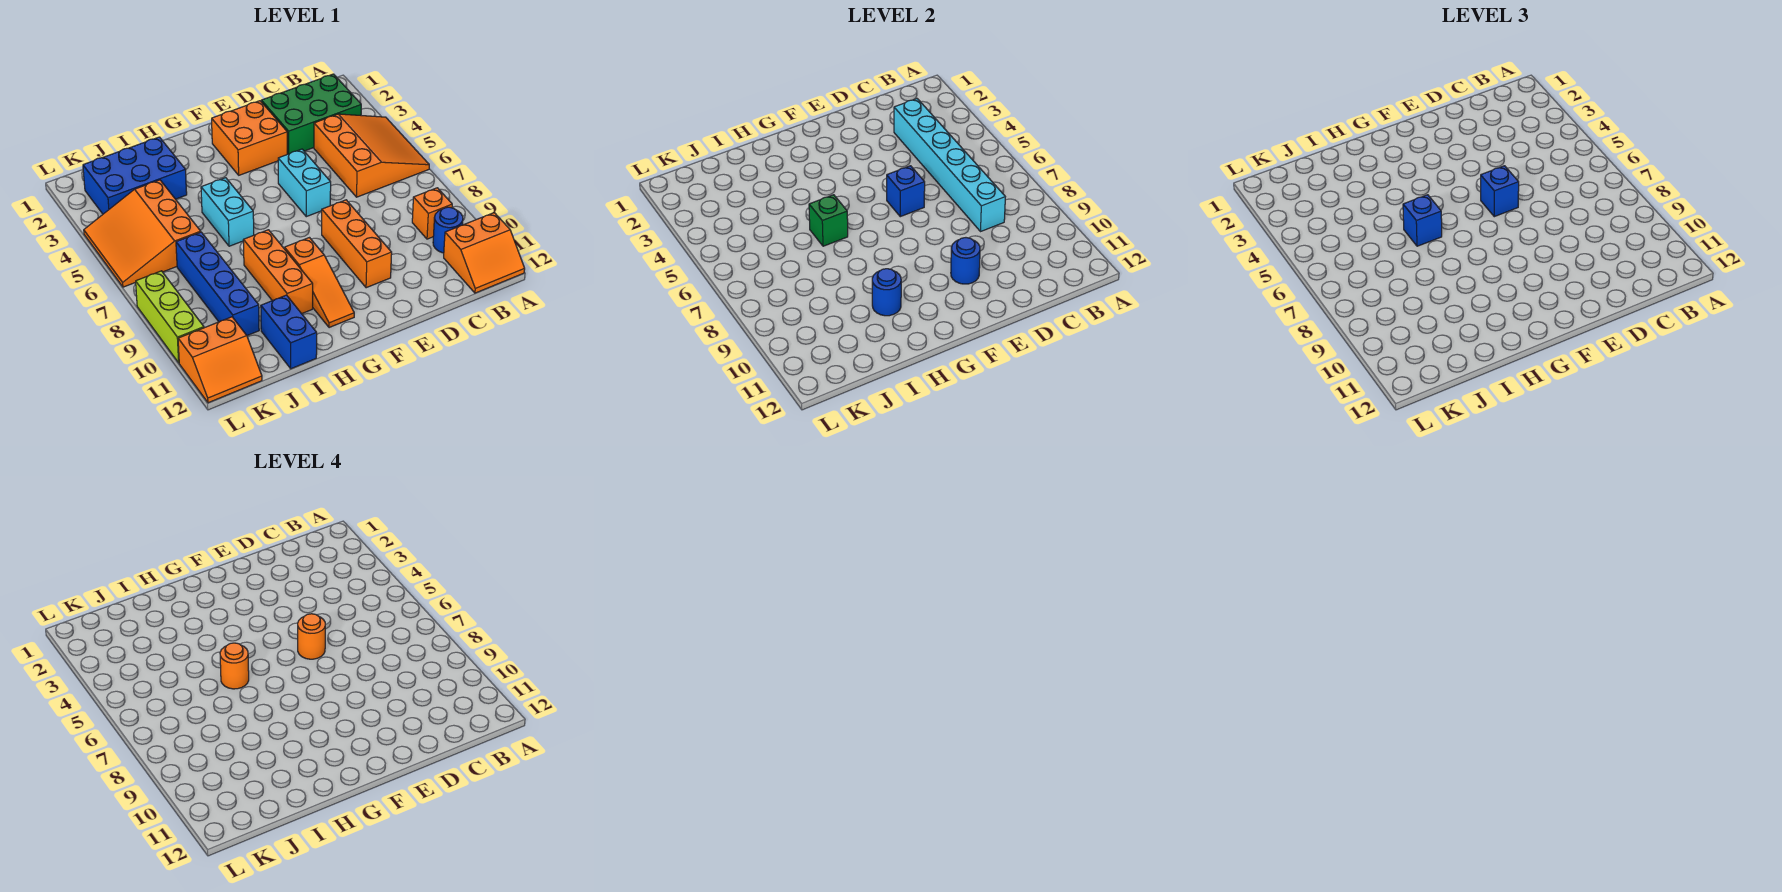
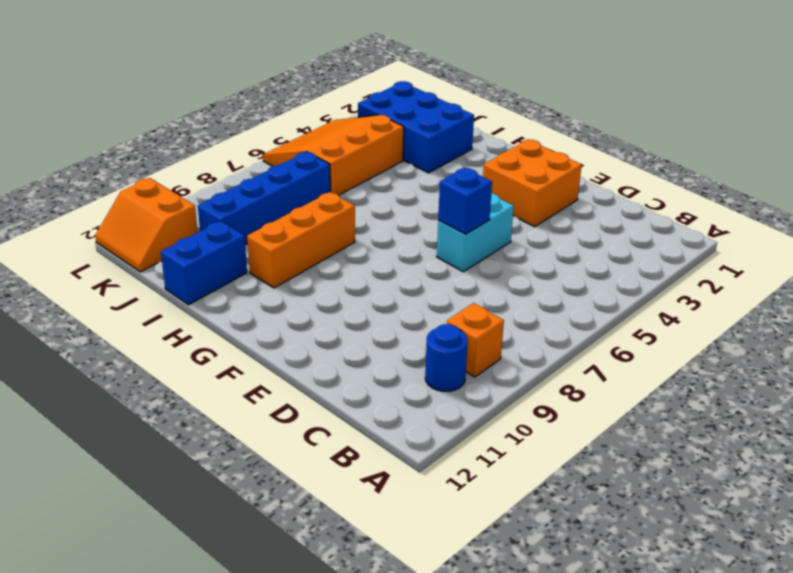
none -> orange 3x3 slope [314,114,429,197]
none -> orange 2x2 slope [444,213,525,293]
none -> green 2x3 brick [261,74,361,154]

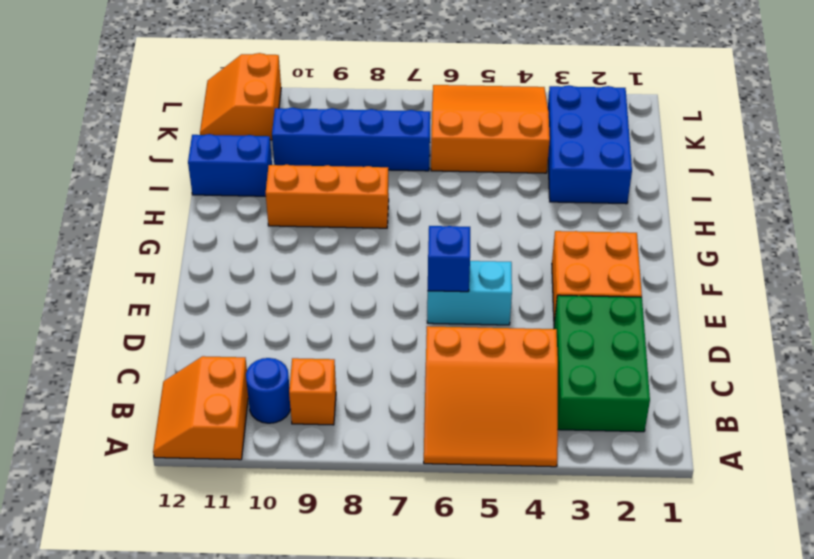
none -> orange 1x3 brick [322,200,392,288]
none -> orange 1x3 slope [285,238,354,328]
none -> cyan 1x2 brick [201,178,254,246]

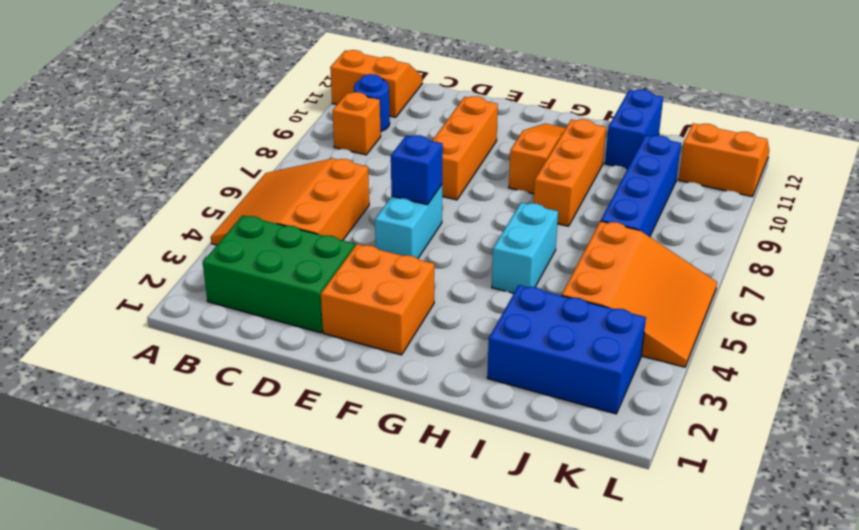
none -> lime 1x3 brick [136,271,204,363]
none -> cyan 1x6 brick [894,99,1005,231]
none -> blue 1x1 round brick [951,238,980,284]

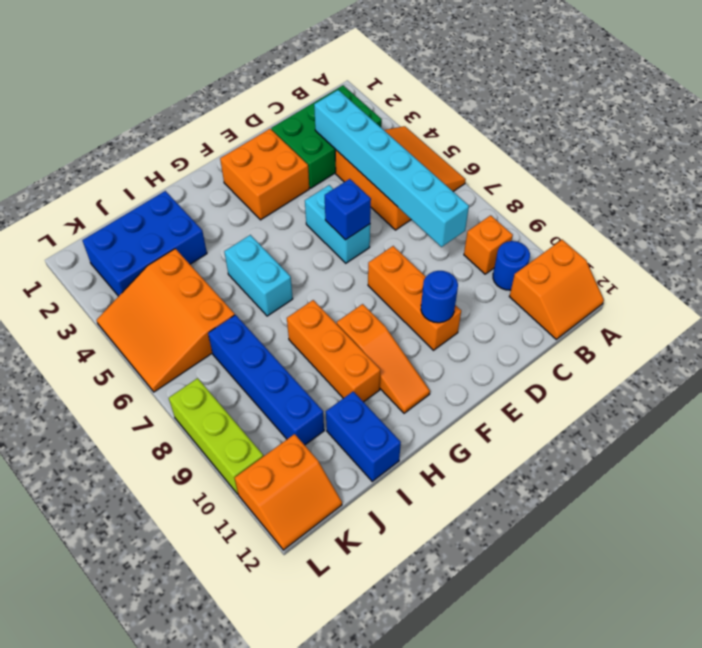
none -> green 1x1 brick [809,195,848,246]
none -> blue 1x1 round brick [872,269,901,316]
none -> blue 1x1 brick [1481,166,1519,217]

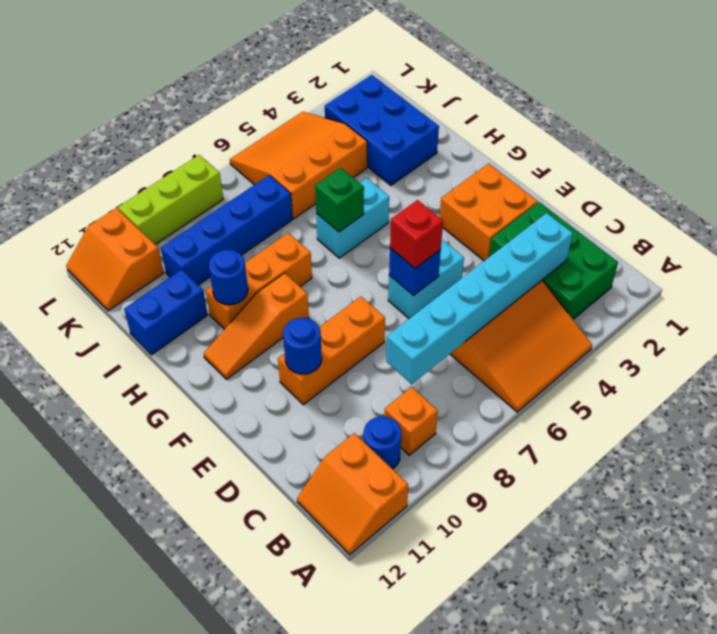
red 1x1 brick [390,200,443,268] -> blue 1x1 brick [1481,166,1519,217]
none -> blue 1x1 brick [1403,195,1442,246]
none -> orange 1x1 round brick [298,614,325,659]
none -> orange 1x1 round brick [220,643,249,689]

